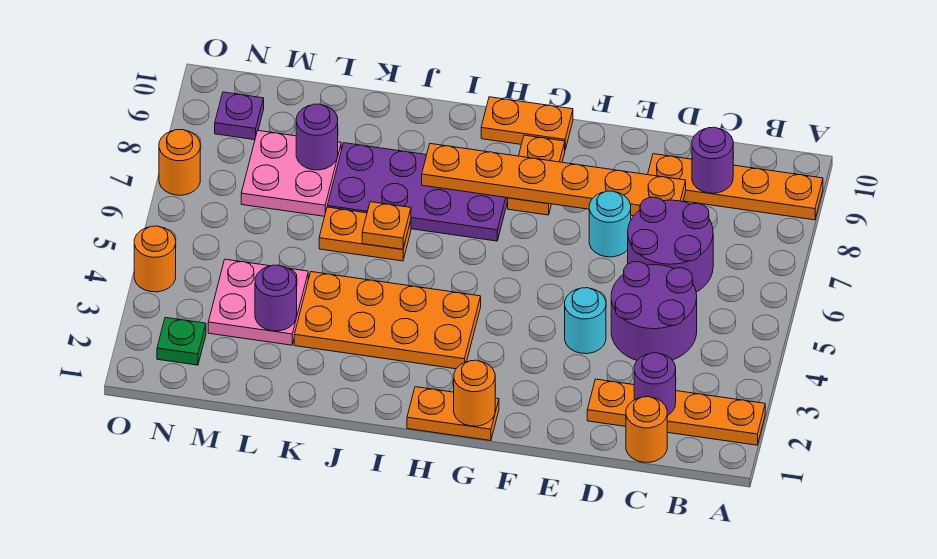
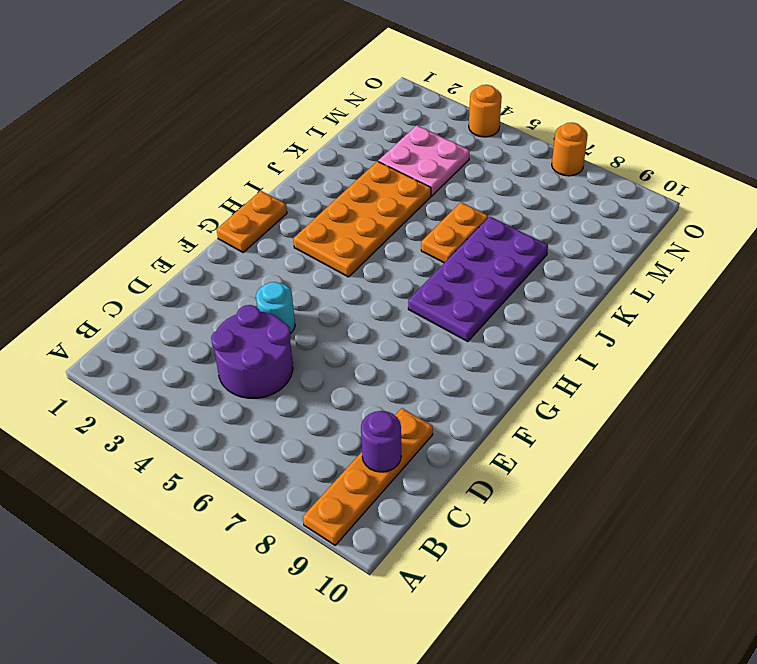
none -> orange 1x4 plate [587,379,765,445]
none -> orange 1x1 round brick [626,397,667,462]
none -> purple 2x2 round brick [628,197,713,292]

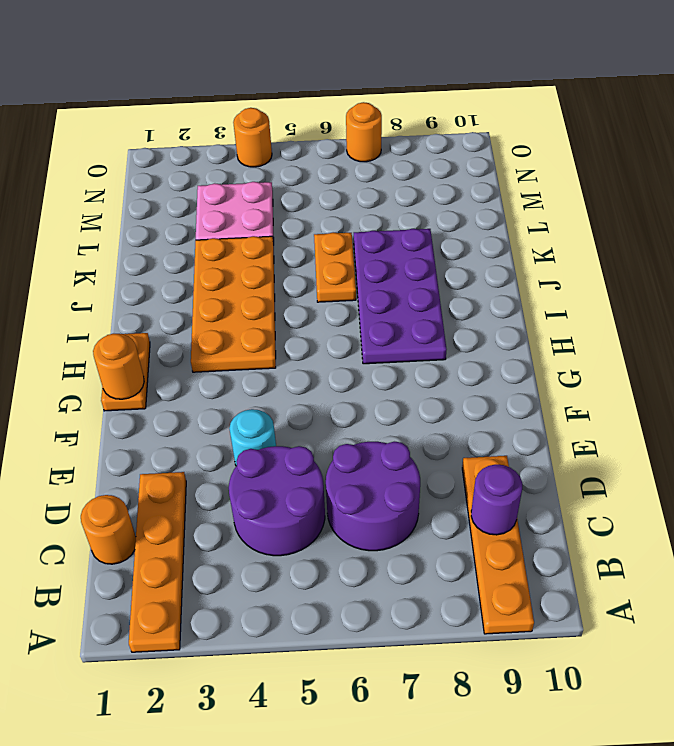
none -> cyan 1x1 round brick [589,191,631,257]
none -> orange 1x2 plate [508,135,565,215]
none -> orange 1x2 plate [481,97,573,149]

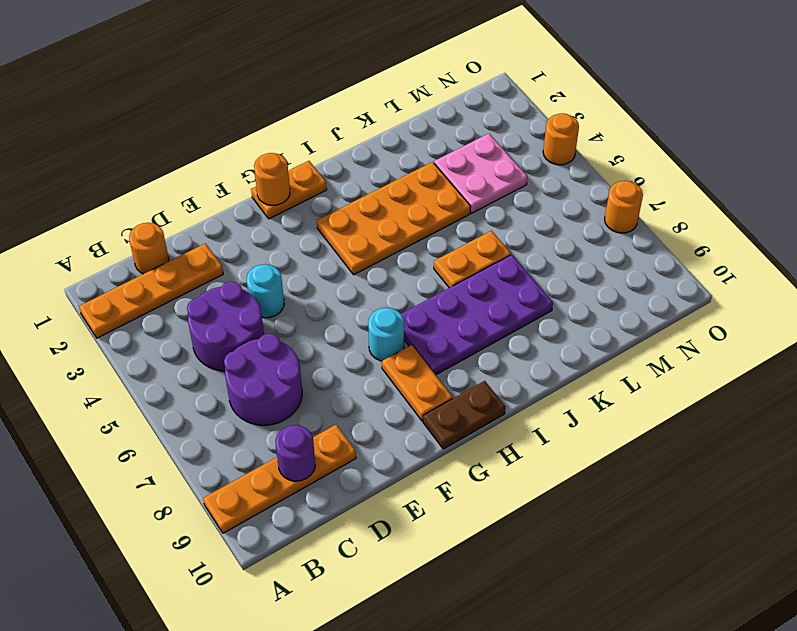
cyan 1x1 round brick [368,308,404,361] -> cyan 1x1 round brick moved to [589,191,631,257]
brown 1x2 plate [423,381,505,449] -> orange 1x2 plate [481,97,573,149]
none -> pink 2x2 plate [241,131,341,216]
none -> green 1x1 plate [157,318,206,365]
none -> purple 1x1 plate [215,92,264,140]

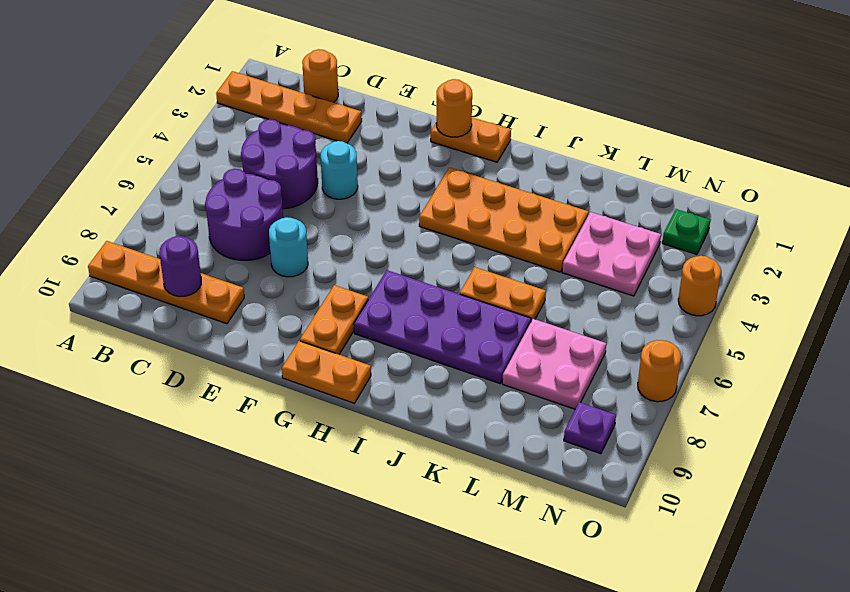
none -> purple 1x1 round brick [634,353,676,415]
none -> orange 1x6 plate [422,144,686,216]
none -> orange 1x1 plate [362,202,411,249]

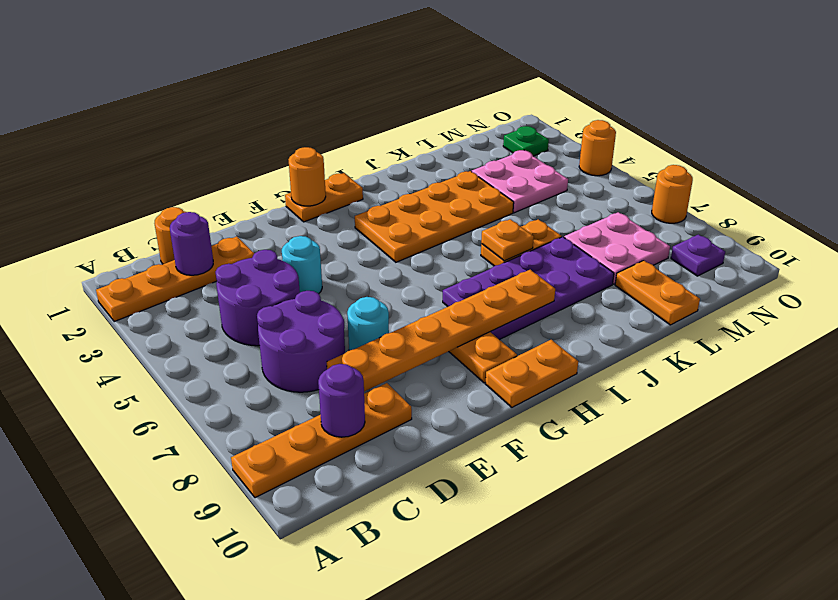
orange 1x2 plate [615,261,700,325] -> none
none -> purple 1x1 round brick [255,265,297,331]
none -> purple 1x1 round brick [296,104,338,170]

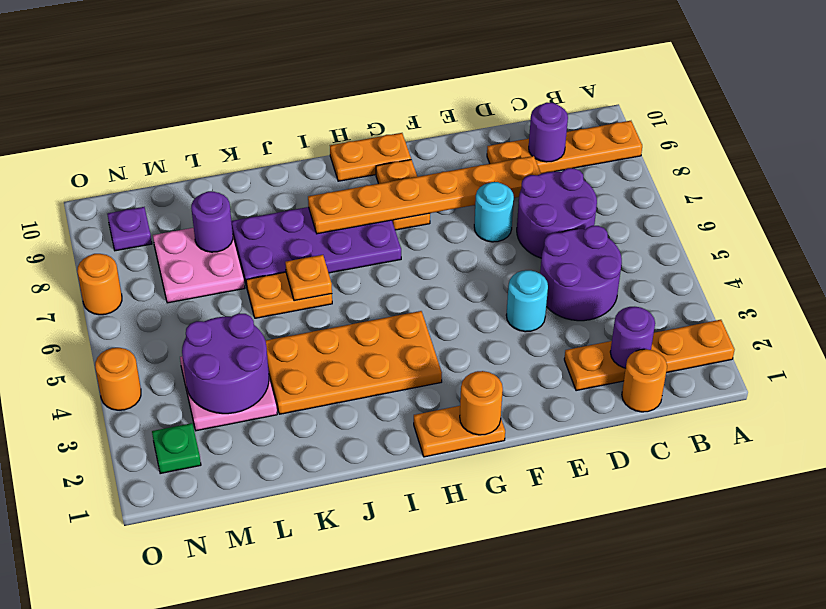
purple 2x2 round brick [182,313,269,414] -> purple 1x1 round brick [255,265,297,331]

